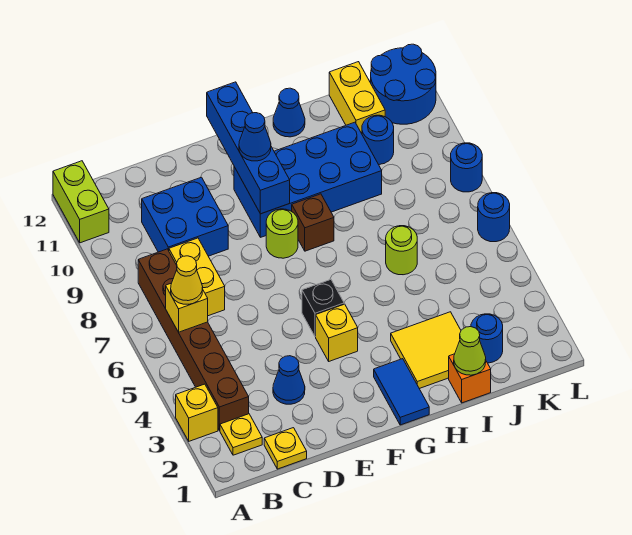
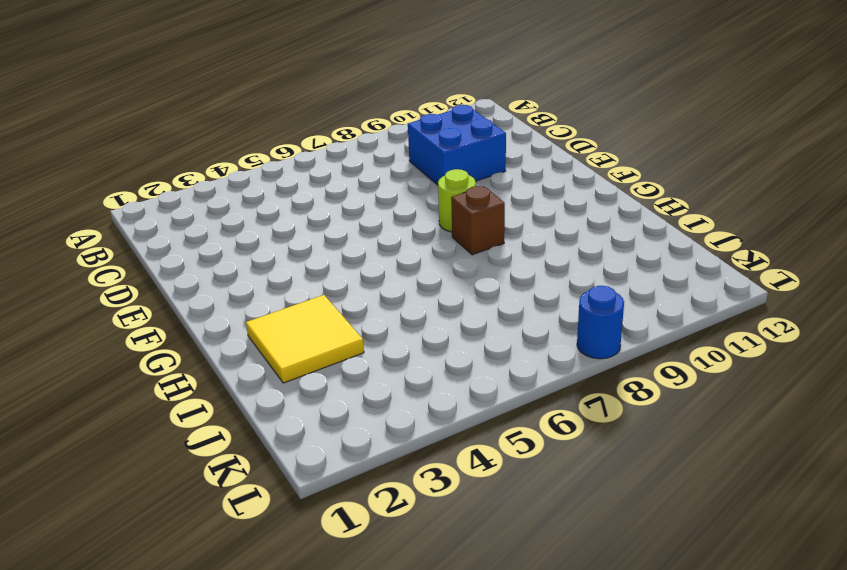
none -> yellow 1x1 brick [176,384,218,441]
none -> lime 1x2 brick [53,161,109,243]
none -> yellow 1x1 plate [220,414,262,455]

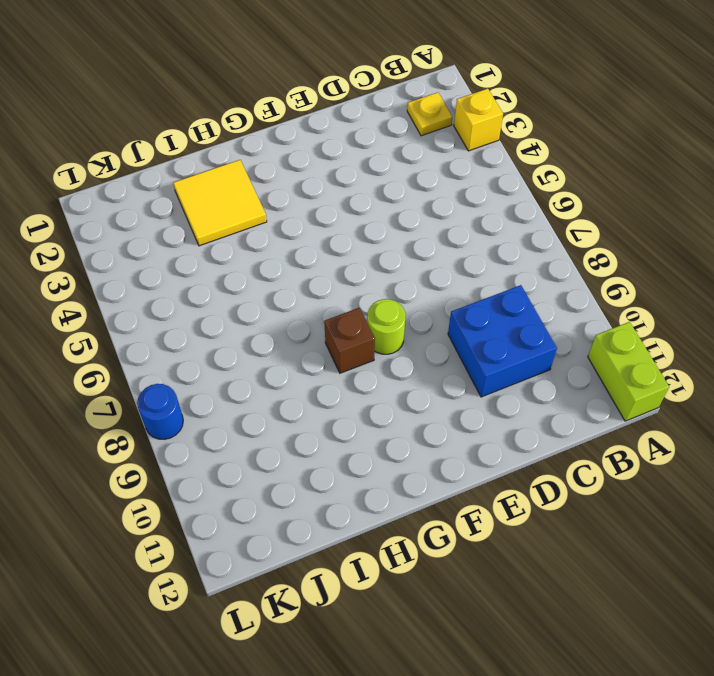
none -> brown 1x6 brick [138,249,249,430]
none -> yellow 1x1 plate [264,428,307,469]
none -> yellow 1x2 brick [169,238,225,316]

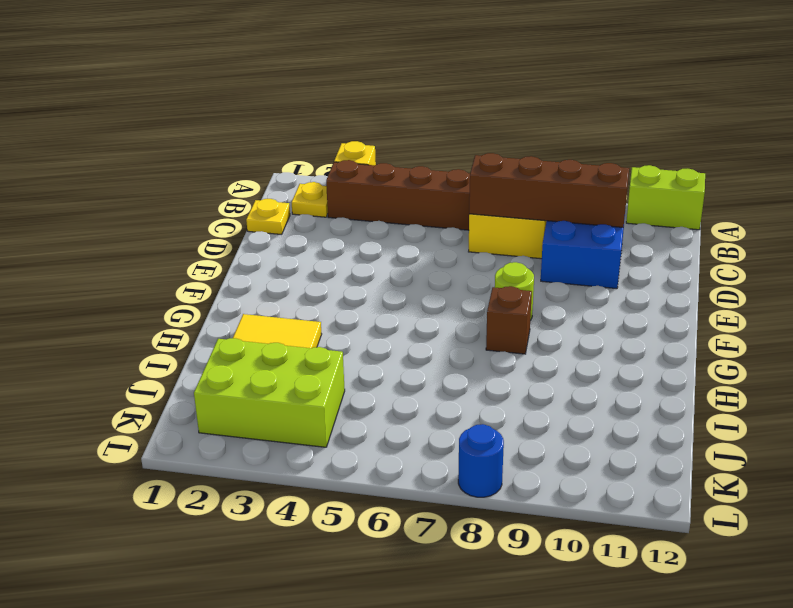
brown 1x4 brick [469,153,629,227] -> none
lime 2x3 brick [194,338,345,447] -> blue 1x1 round brick [471,314,503,363]
none -> blue 1x1 cone [273,356,305,404]
none -> yellow 1x1 brick [316,304,358,361]
none -> black 1x1 brick [302,280,344,337]

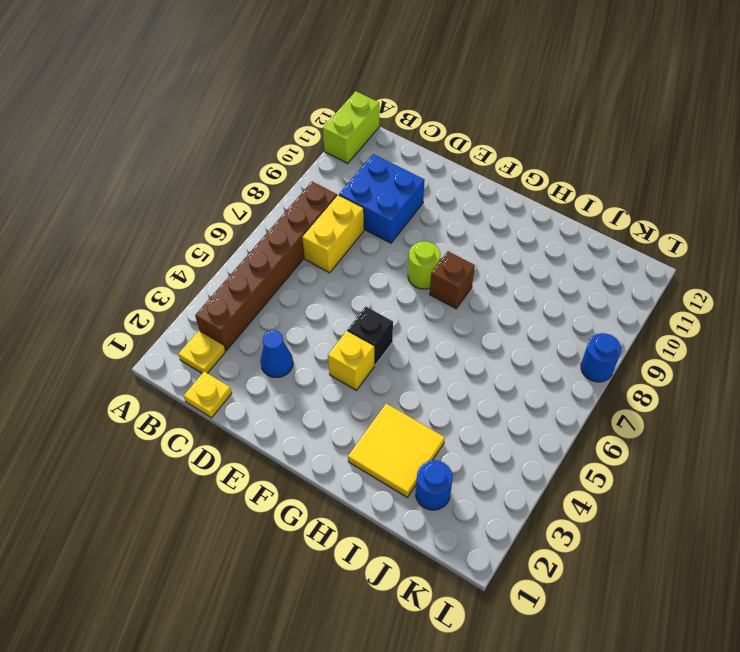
none -> yellow 1x1 brick [176,384,218,441]
none -> blue 2x4 brick [234,122,382,237]
none -> blue 1x2 tile [374,359,429,425]

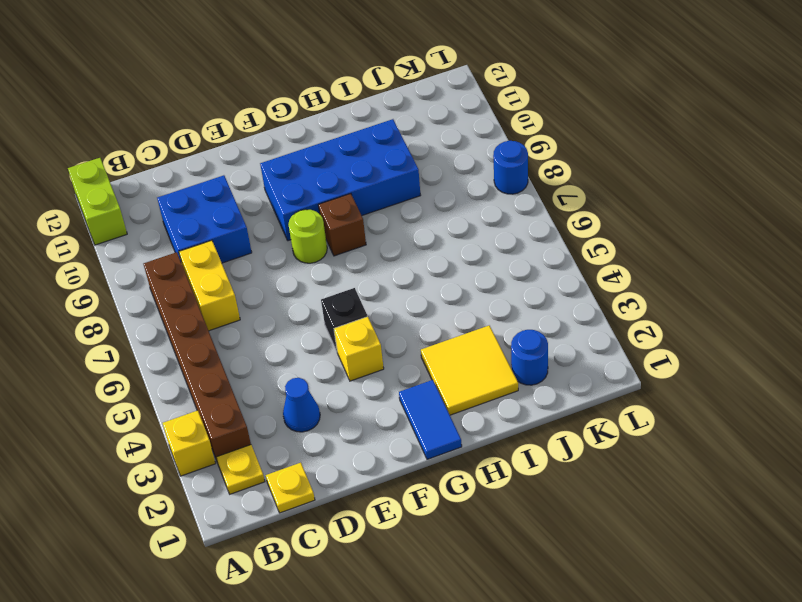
none -> blue 1x1 cone [273,88,305,137]
none -> orange 1x1 brick [449,354,491,403]
none -> lime 1x1 round brick [386,226,417,275]

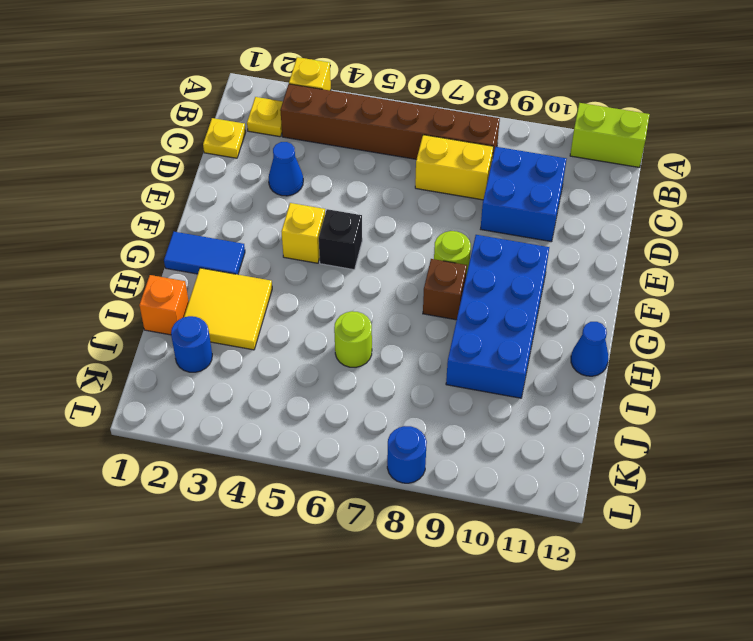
none -> blue 1x1 round brick [362,115,394,165]
none -> yellow 1x2 brick [329,62,385,134]
none -> blue 2x2 round brick [371,44,436,124]

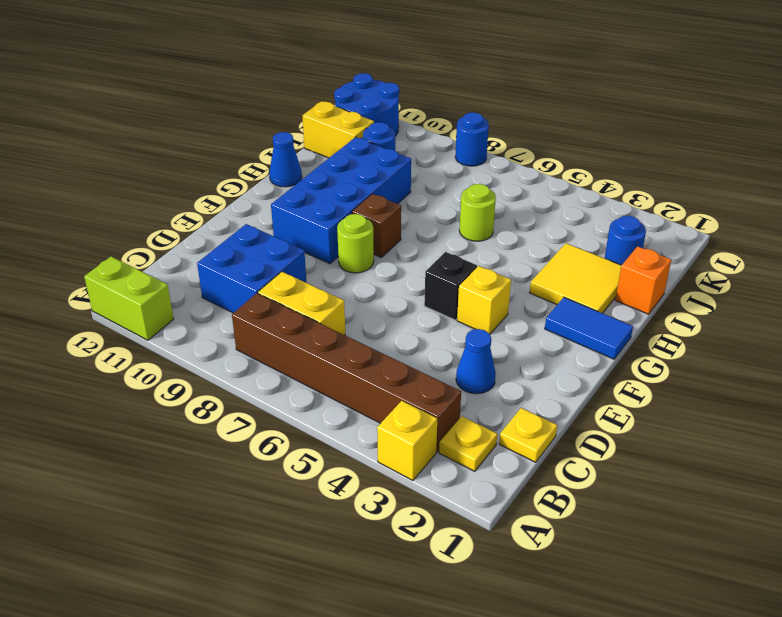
none -> blue 1x1 round brick [478,193,510,242]
none -> yellow 1x1 brick [166,284,208,332]
none -> blue 1x4 brick [207,82,290,214]

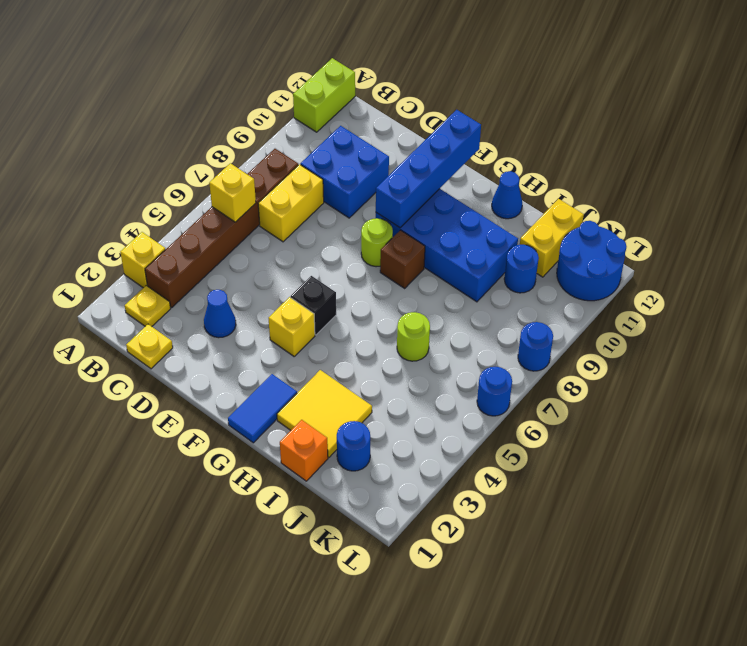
none -> lime 1x1 cone [454,327,486,375]
none -> yellow 1x1 cone [171,256,203,304]
none -> blue 1x1 cone [239,113,271,161]

